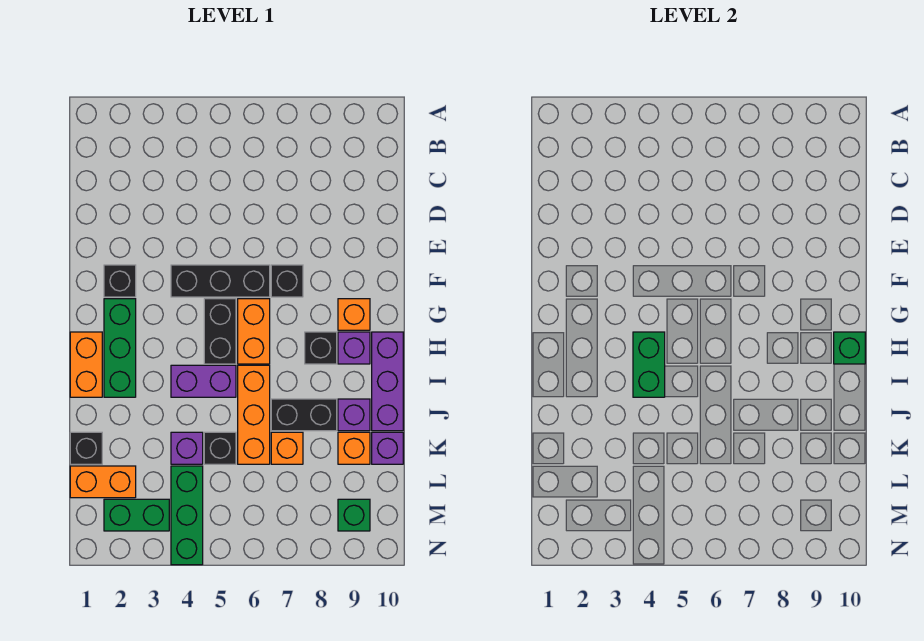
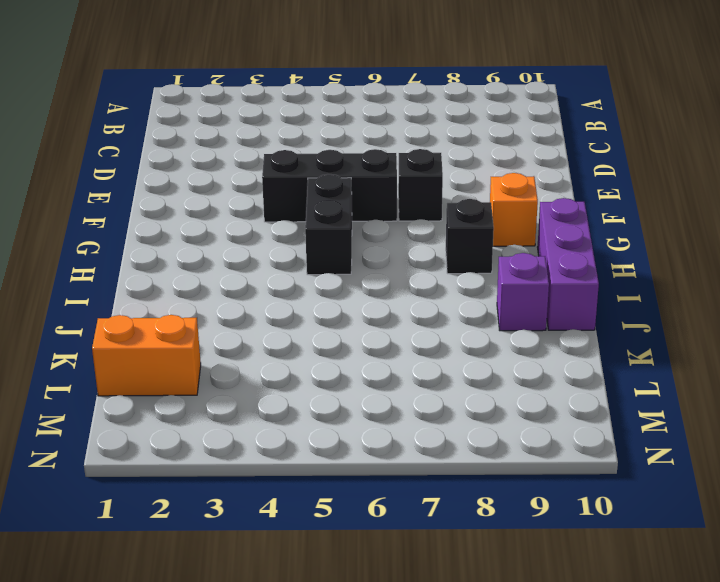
none -> black 1x1 brick [104,265,136,297]
none -> green 1x3 brick [104,299,136,397]
none -> orange 1x2 brick [238,299,270,364]

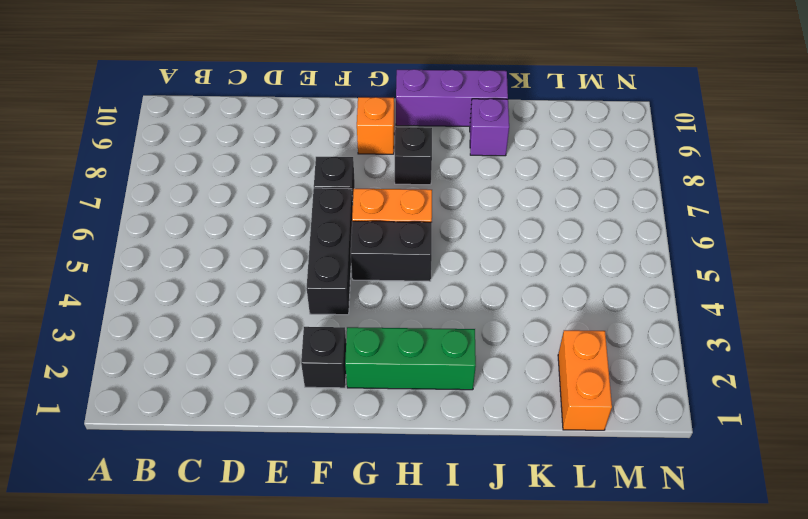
none -> orange 1x2 brick [70,332,102,397]
none -> purple 1x1 brick [338,332,370,364]
none -> purple 1x2 brick [171,365,236,397]

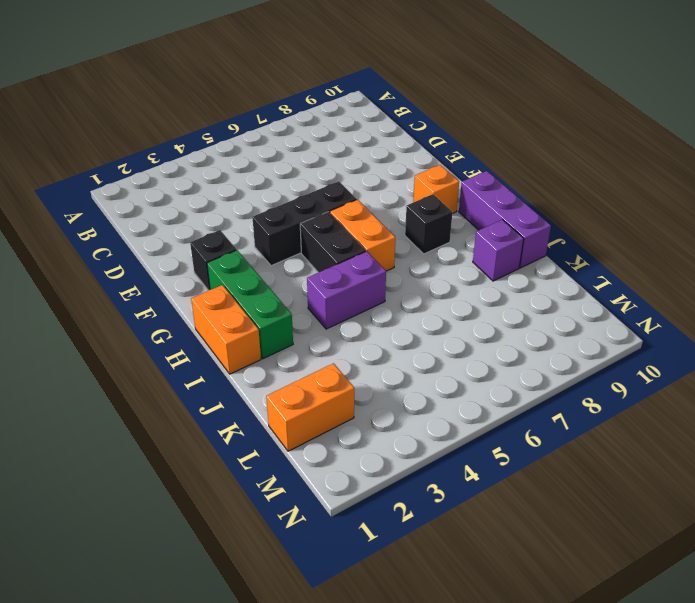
none -> black 1x1 brick [271,265,303,297]
none -> purple 1x1 brick [338,332,370,364]
none -> orange 1x3 brick [238,365,270,464]

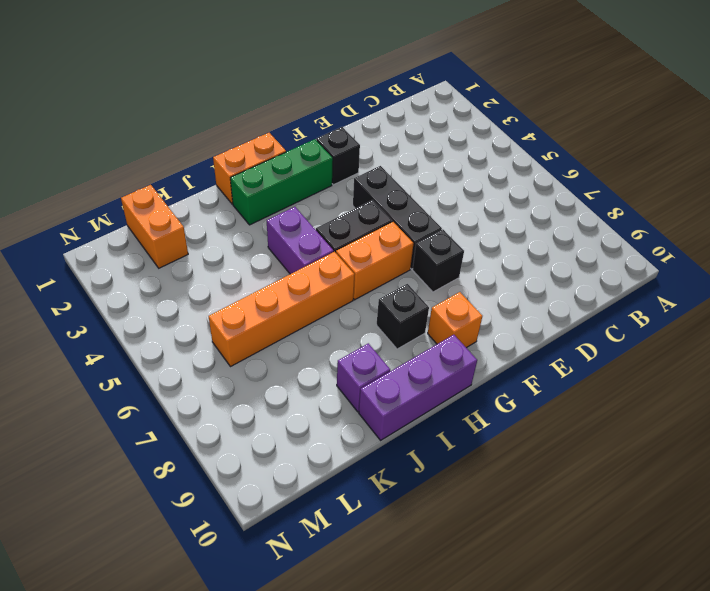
orange 1x4 brick [209,252,354,367] -> orange 1x3 brick [238,365,270,464]
none -> purple 1x1 brick [338,332,370,364]
none -> black 1x2 brick [271,399,337,431]
none -> black 1x1 brick [70,432,102,464]

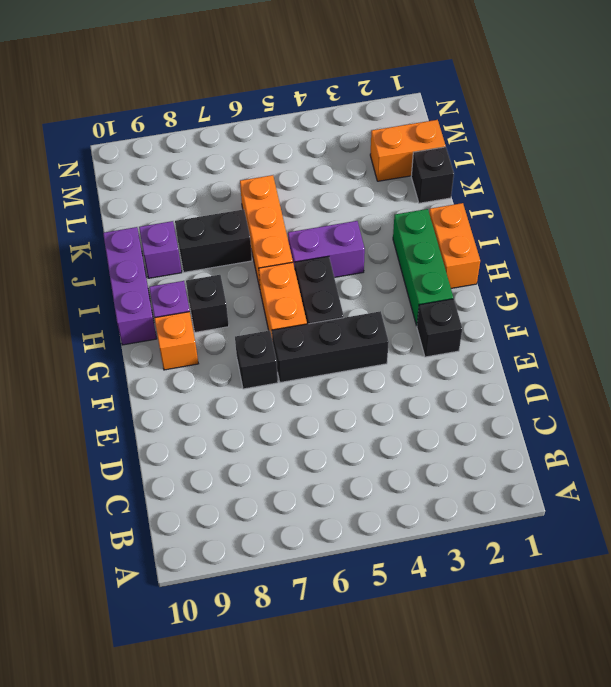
none -> purple 1x1 brick [171,432,203,464]
none -> black 1x1 brick [204,432,236,464]
none -> orange 1x1 brick [271,432,303,464]

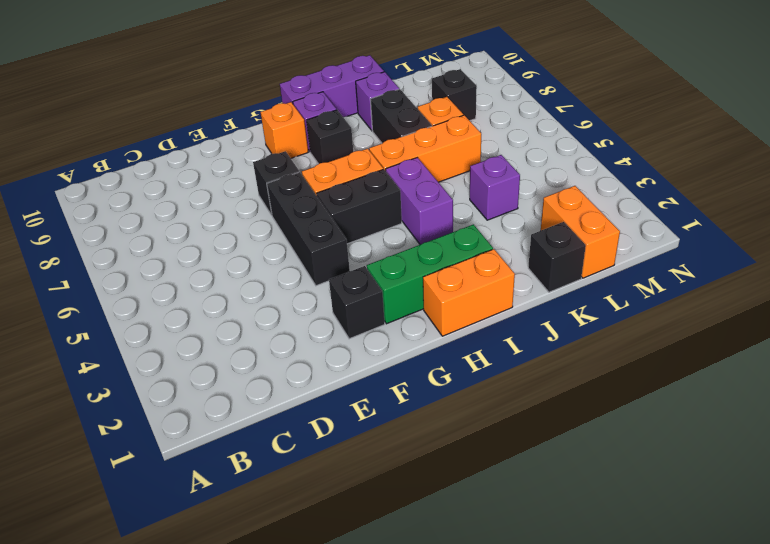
black 1x1 brick [432,69,477,121] -> black 1x1 brick moved to [204,432,236,464]
none -> orange 1x1 brick [338,432,370,464]
none -> purple 1x1 brick [372,432,403,464]
none -> green 1x3 brick [171,466,203,565]

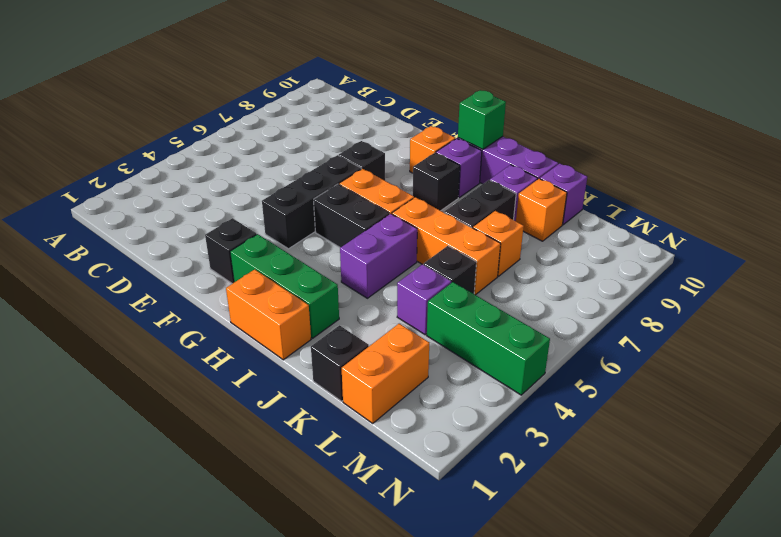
none -> green 1x2 brick [104,499,169,531]
none -> green 1x1 brick [338,499,370,531]
none -> green 1x2 brick [633,332,665,397]

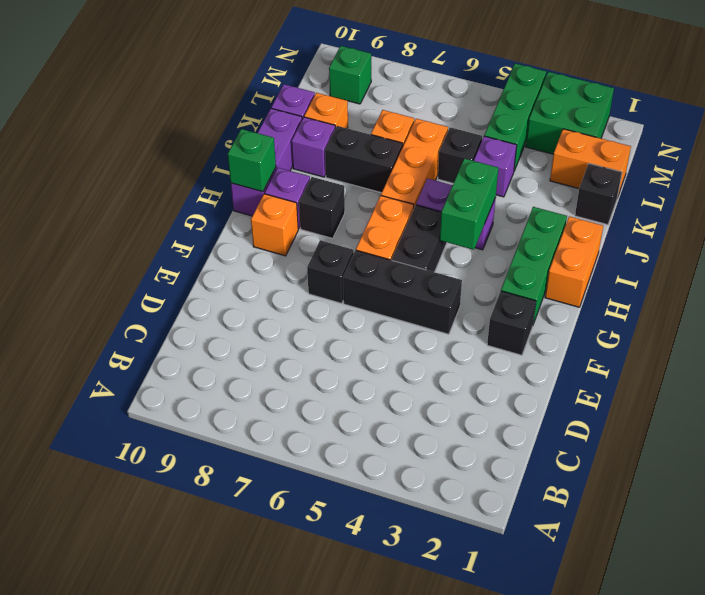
green 2x2 brick [526,72,614,154] -> green 1x2 brick [104,499,169,531]

